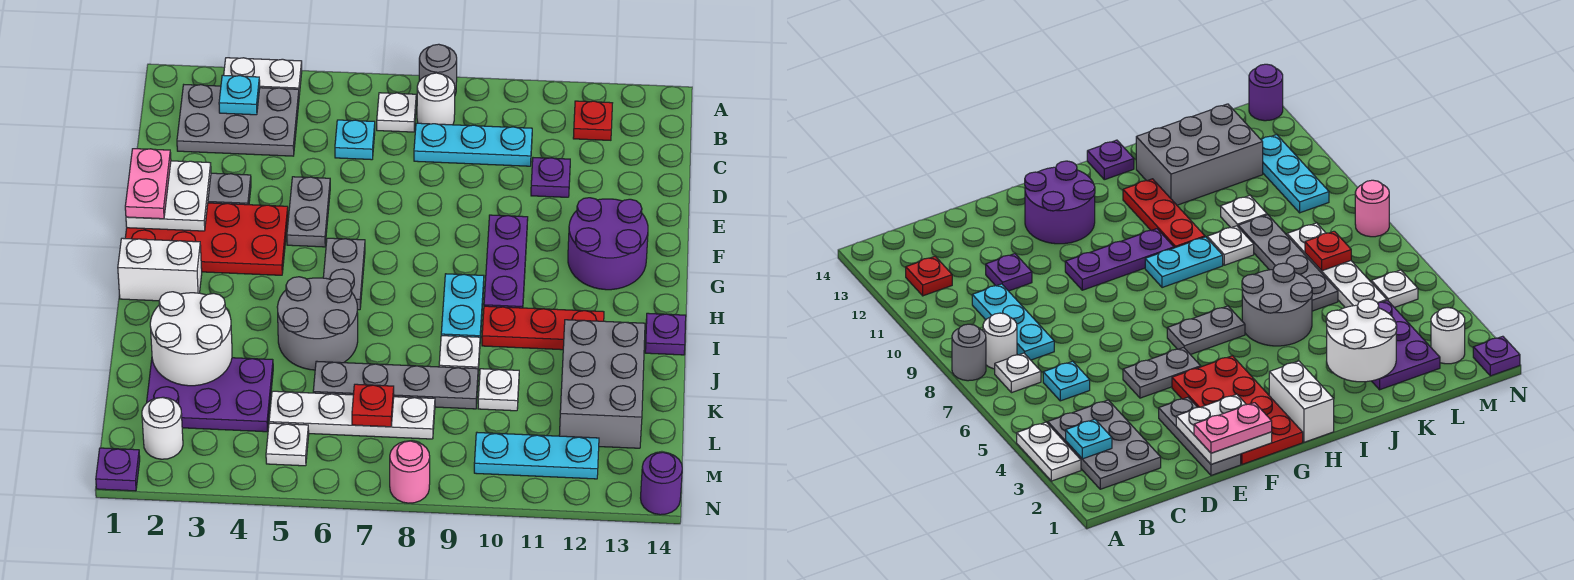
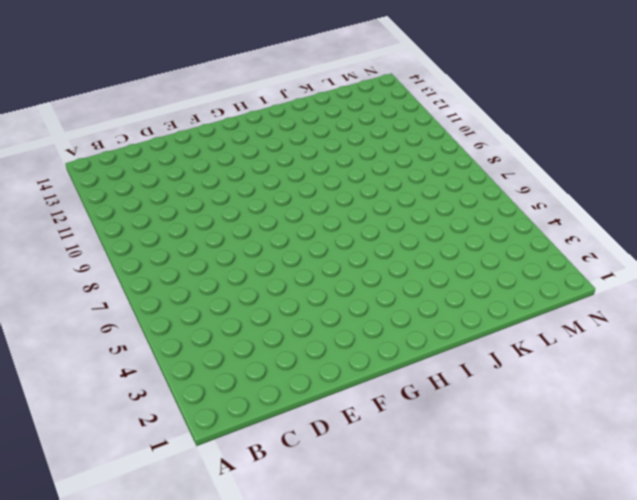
none -> white 1x2 plate [224,58,302,95]
none -> grey 1x1 round brick [419,44,457,94]
none -> grey 2x3 plate [177,85,299,156]
none -> white 1x1 plate [377,93,416,132]

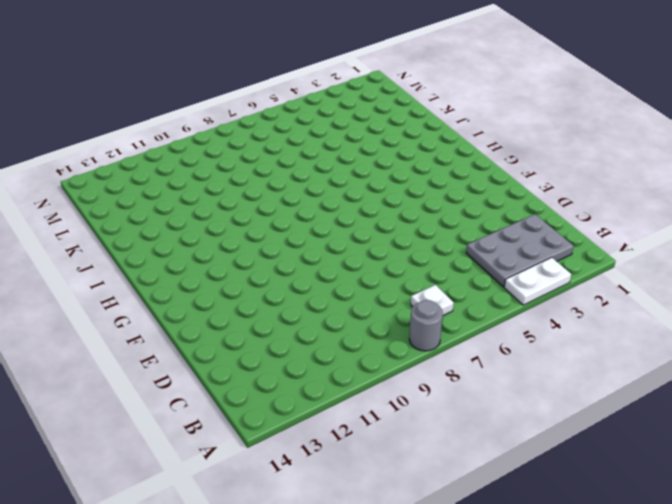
none -> white 1x1 round brick [417,73,455,125]
none -> red 1x1 plate [573,101,612,140]
none -> cyan 1x1 plate [335,120,375,160]
none -> cyan 1x3 plate [414,123,532,166]

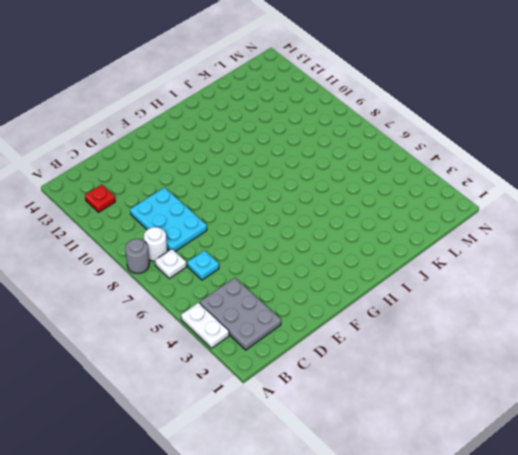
cyan 2x3 plate [130,187,207,251] -> cyan 1x3 plate [414,123,532,166]
none -> purple 1x1 plate [531,158,570,197]
none -> grey 1x3 plate [208,173,251,205]
none -> grey 1x2 plate [287,177,330,247]
none -> red 2x4 plate [125,203,288,275]

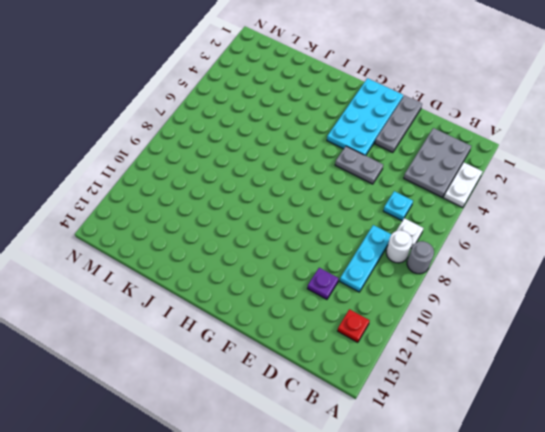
cyan 2x4 plate [327,78,403,156] -> red 2x4 plate [125,203,288,275]
none -> purple 1x3 plate [484,215,528,308]
none -> purple 2x2 round brick [568,198,648,290]
none -> grey 1x2 plate [323,238,365,310]
none -> white 1x2 brick [118,238,202,301]

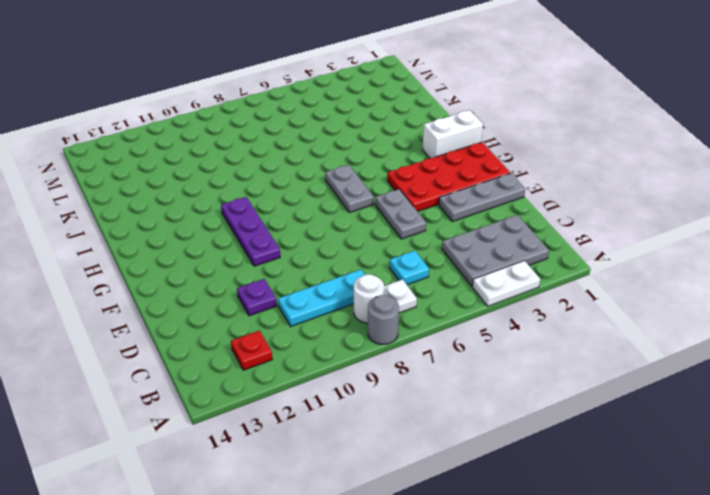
none -> purple 2x2 round brick [568,198,648,290]
none -> cyan 1x2 plate [441,274,484,338]
none -> grey 2x2 round brick [277,277,358,370]
none -> red 1x3 plate [482,306,604,350]

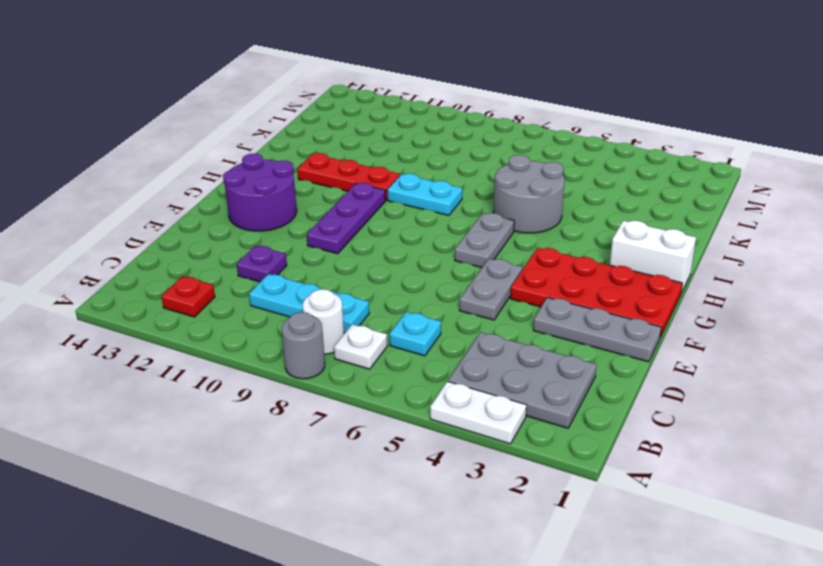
cyan 1x2 plate [387,174,462,215] -> cyan 1x2 plate turned to [441,274,484,338]
none -> purple 1x1 plate [645,313,686,355]
none -> white 1x1 plate [439,336,480,370]
none -> grey 2x3 brick [559,320,645,448]
none -> purple 2x3 plate [147,358,273,432]

